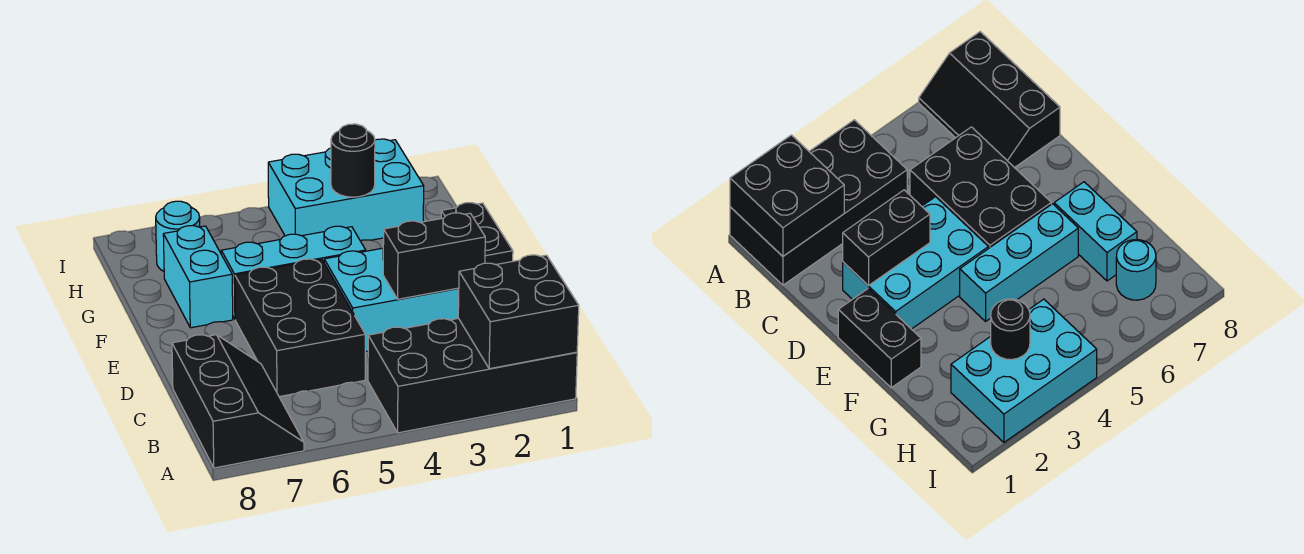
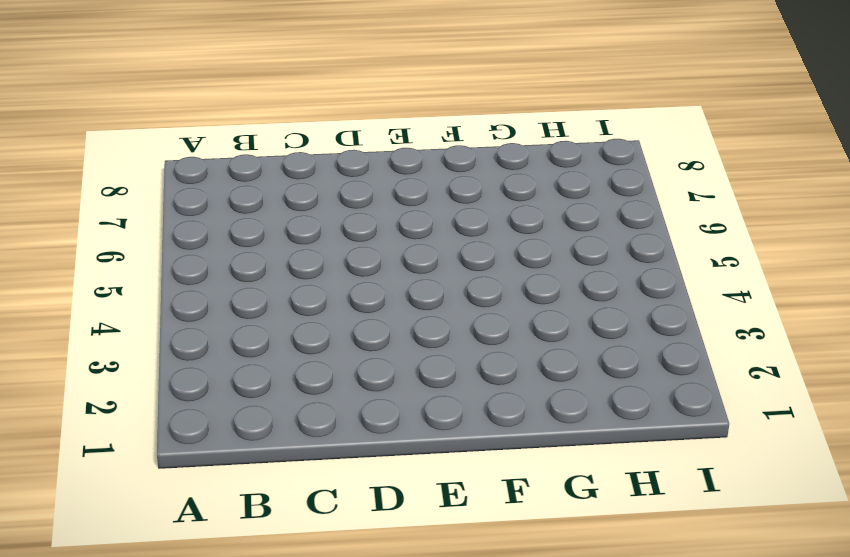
none -> black 2x4 brick [368,318,577,433]
none -> black 2x3 slope [172,335,304,468]
none -> black 2x3 brick [235,259,365,397]

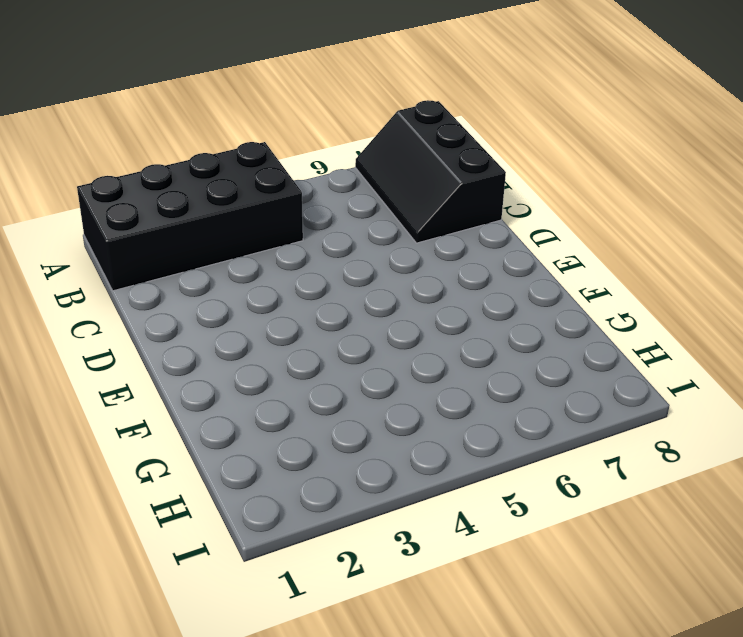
none -> black 2x3 brick [235,259,365,397]
none -> cyan 2x3 brick [324,248,459,352]
none -> black 1x2 brick [441,203,513,265]

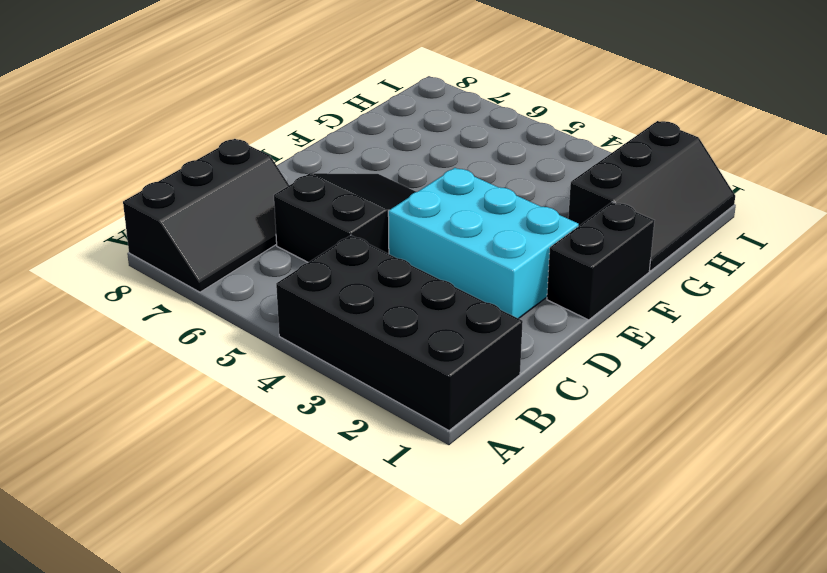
black 2x3 slope [274,173,416,262] -> black 2x3 brick [235,259,365,397]
black 2x3 slope [568,121,735,271] -> cyan 2x3 brick [268,139,424,241]
none -> cyan 1x3 brick [221,226,366,320]
none -> cyan 1x2 brick [163,226,233,328]
none -> cyan 1x1 round brick [156,201,200,271]

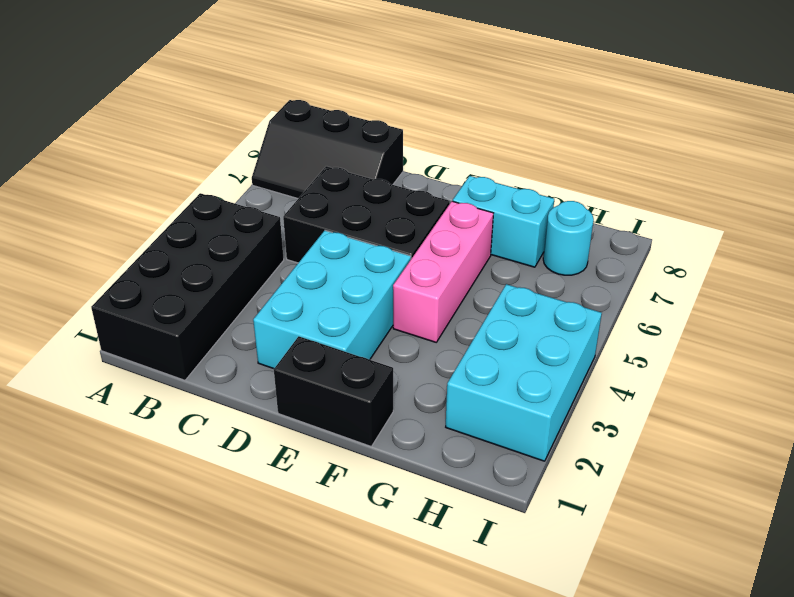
pink 1x3 brick [393,201,493,342] -> cyan 1x3 brick [221,226,366,320]
none -> black 2x2 brick [458,255,579,369]
none -> black 1x2 brick [383,213,485,299]
none -> black 1x1 round brick [331,124,375,197]

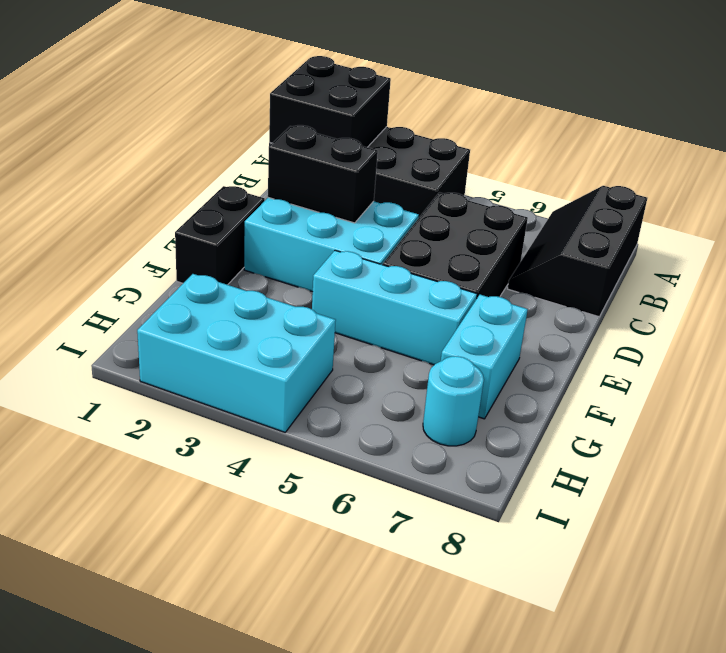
none -> black 1x1 round brick [331,124,375,197]

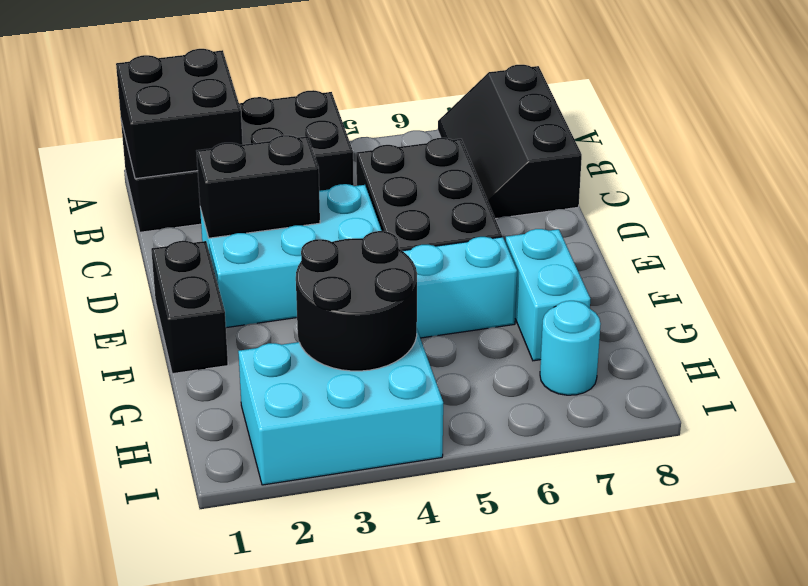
black 2x2 round brick [296,231,417,371] -> black 1x1 round brick [331,124,375,197]

